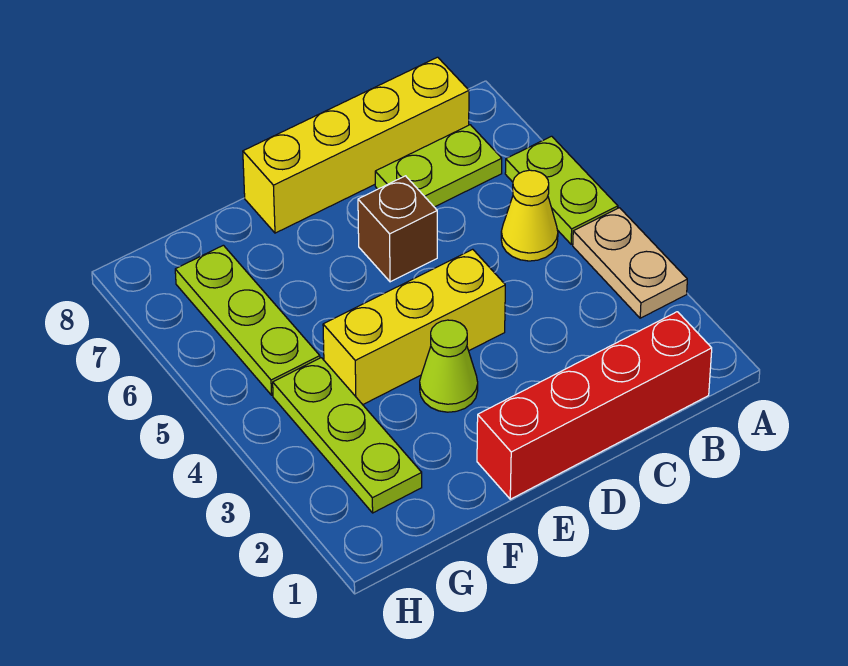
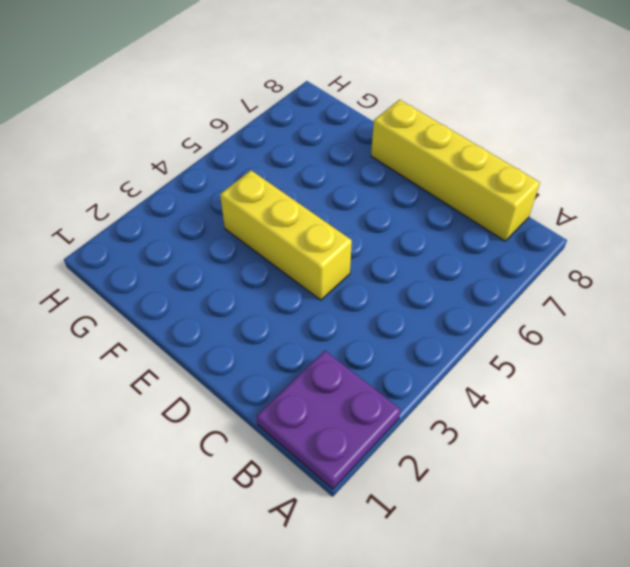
purple 2x2 plate [257,351,401,489] -> red 1x4 brick [477,312,712,499]
none -> tan 1x2 plate [573,208,687,318]
none -> lime 1x2 plate [505,136,618,244]

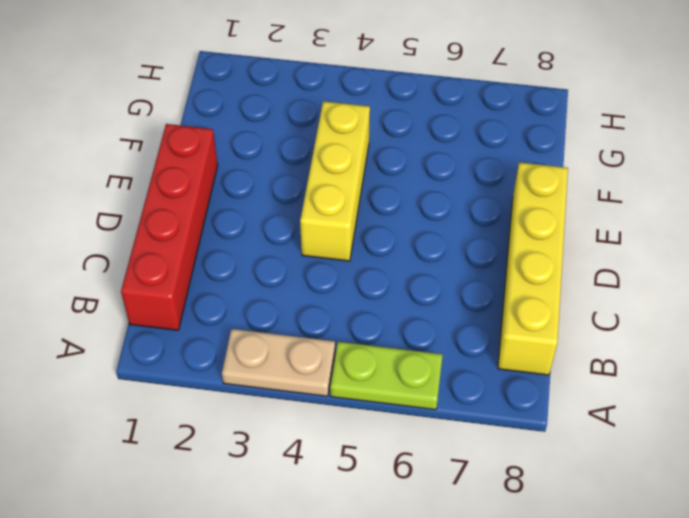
none -> yellow 1x1 cone [501,170,558,261]
none -> lime 1x2 plate [375,125,502,207]

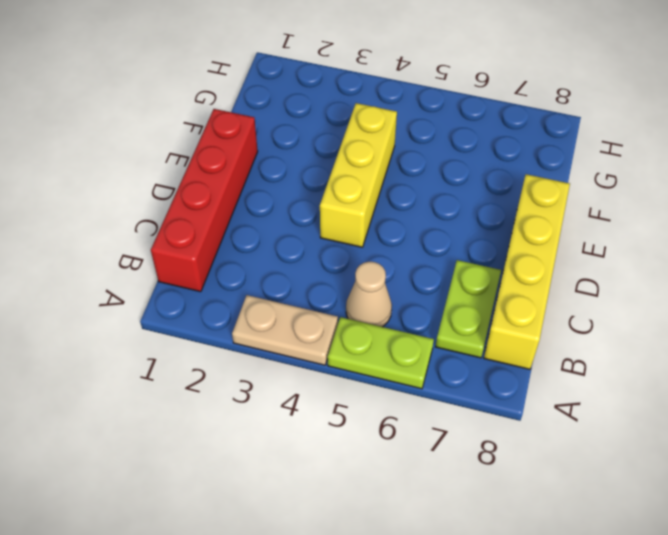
tan 1x1 cone [346,262,392,327] -> yellow 1x1 cone [501,170,558,261]
none -> brown 1x1 brick [358,176,437,282]
none -> lime 1x1 cone [420,320,478,412]

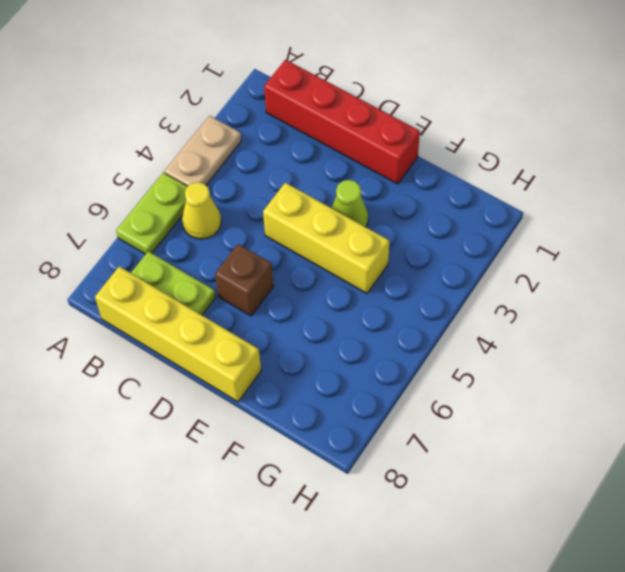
none -> lime 1x3 plate [273,358,422,513]
none -> lime 1x3 plate [175,245,320,395]

